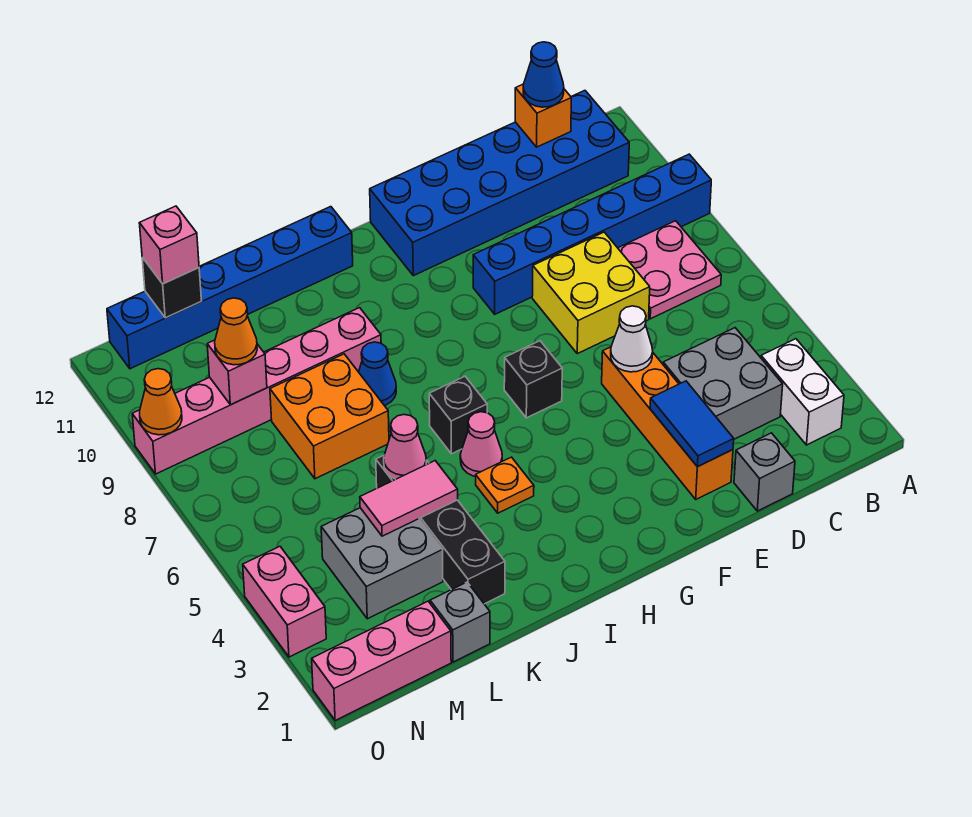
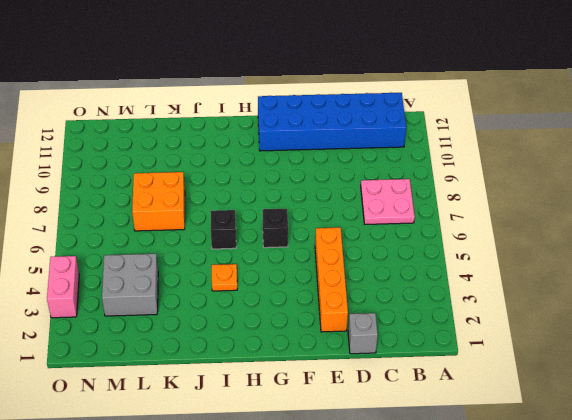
none -> blue 1x6 brick [473,154,711,314]
none -> white 1x2 brick [761,339,844,445]
none -> grey 2x2 brick [663,328,783,439]
none -> yellow 2x2 brick [532,232,650,354]

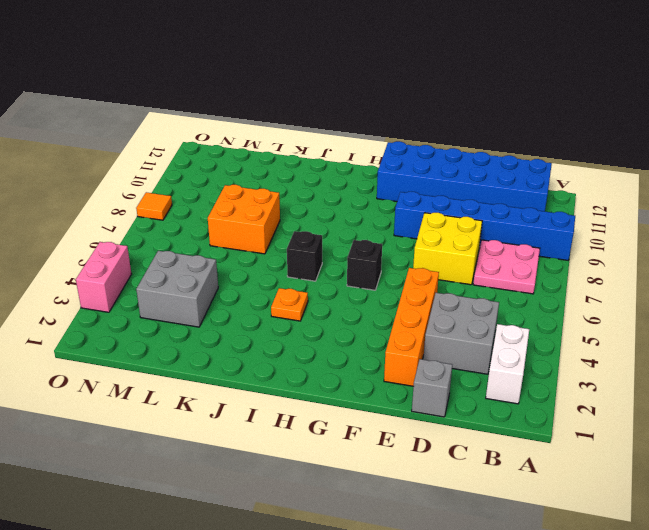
orange 1x1 tile [136,192,172,220] -> none
none -> pink 1x1 cone [460,412,502,477]
none -> blue 1x6 brick [107,207,353,369]
none -> blue 1x1 cone [359,342,396,406]
none -> pink 1x6 brick [132,308,381,474]

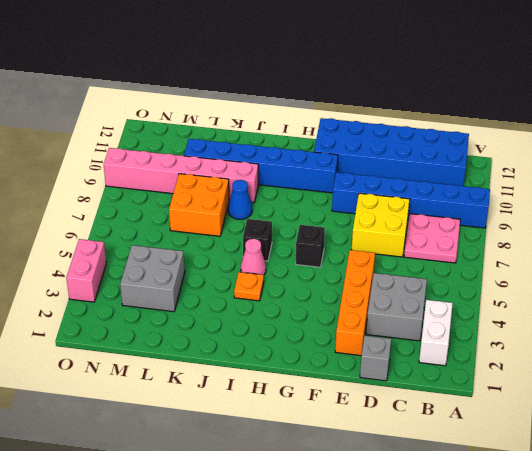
blue 1x6 brick [184,139,338,193] -> blue 1x6 brick moved to [107,207,353,369]
none -> black 1x4 brick [376,455,505,604]
none -> grey 1x1 brick [430,582,490,662]
none -> pink 1x3 brick [312,601,451,720]
none -> orange 1x1 brick [515,84,571,147]

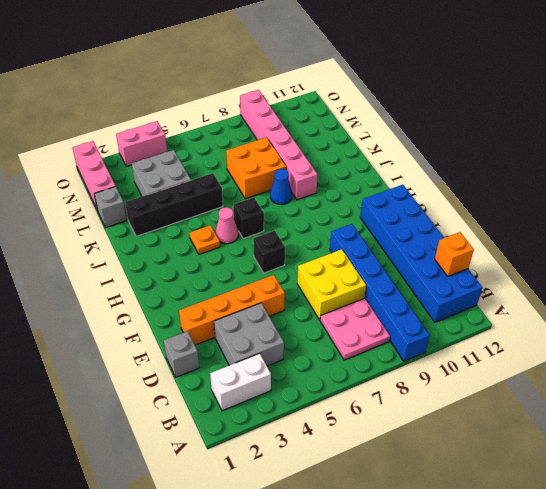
none -> blue 1x6 brick [107,207,353,369]
none -> blue 1x2 tile [650,381,734,467]
none -> white 1x1 cone [611,306,653,372]
none -> pink 1x2 tile [360,461,458,536]

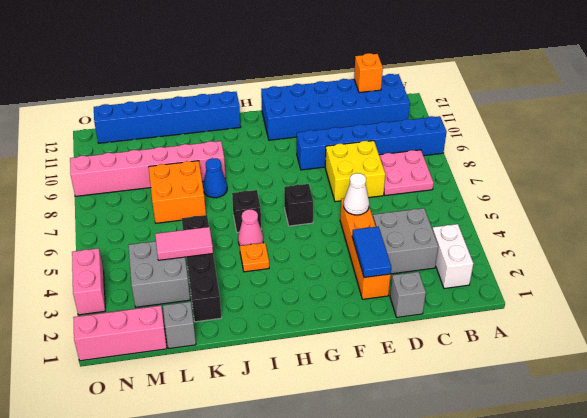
none -> pink 1x1 cone [384,415,426,479]
none -> pink 1x1 brick [207,340,267,405]
none -> black 1x1 brick [142,258,201,318]
none -> orange 1x1 cone [140,369,182,435]

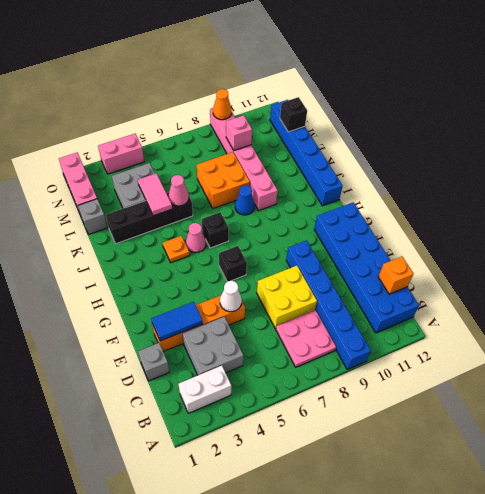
none -> blue 1x1 cone [523,42,564,107]
none -> orange 1x1 cone [215,298,257,365]
none -> pink 1x1 brick [139,206,199,284]

